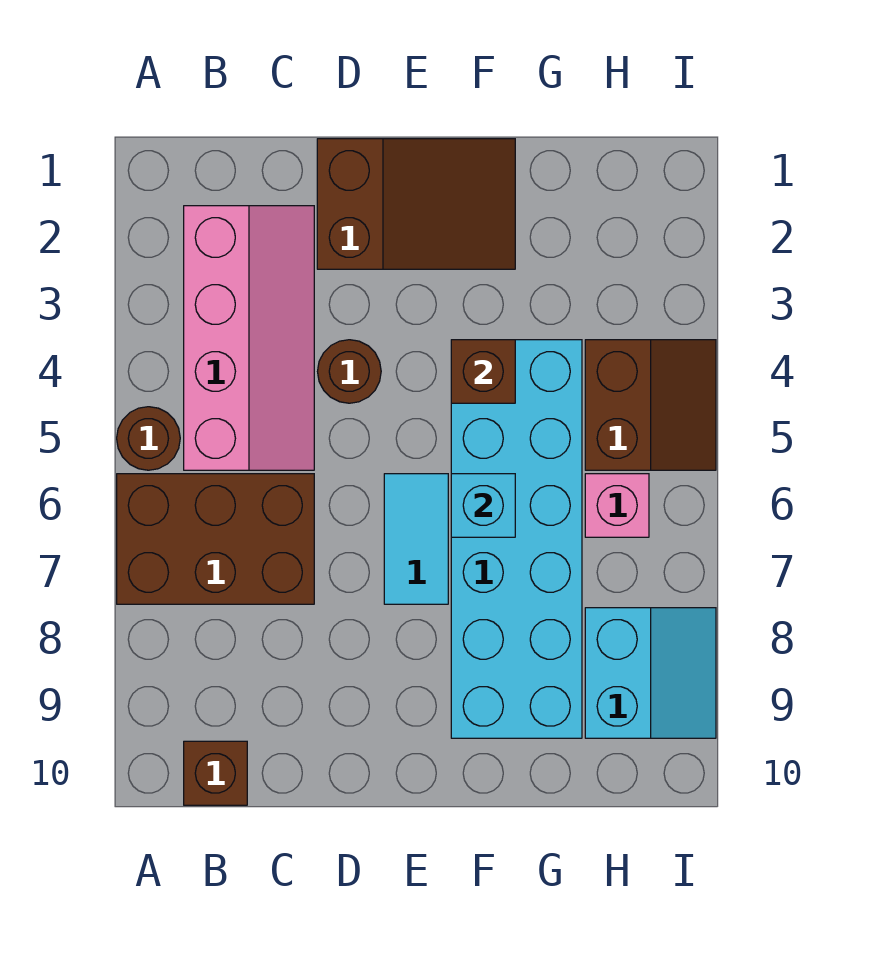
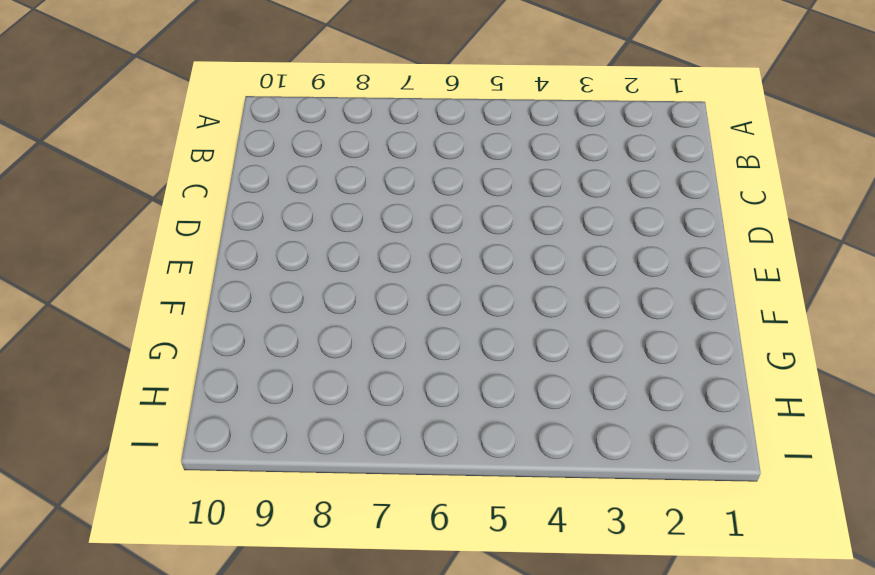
none -> brown 1x1 round brick [117,407,180,470]
none -> brown 2x3 brick [117,474,314,604]
none -> pink 2x4 slope [184,206,314,470]

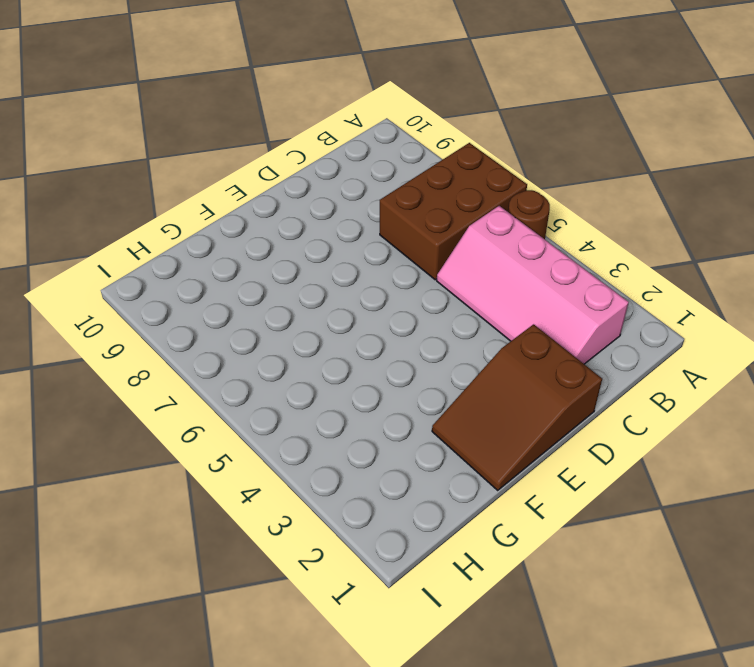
none -> brown 1x1 brick [184,741,247,805]
none -> brown 1x1 round brick [318,340,381,403]
none -> cyan 1x2 tile [384,474,448,604]

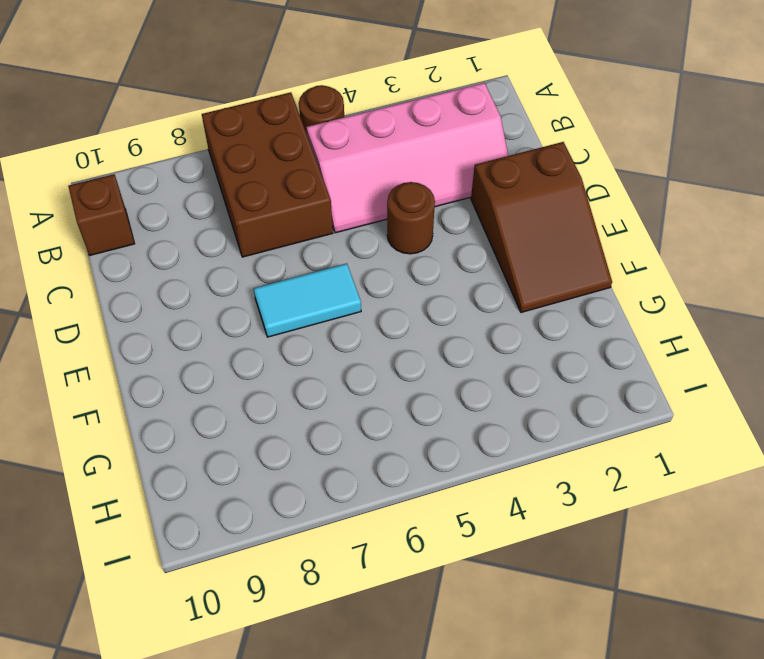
none -> cyan 2x6 brick [451,340,582,738]
none -> brown 2x2 slope [585,340,716,470]
none -> pink 1x1 brick [585,474,649,537]

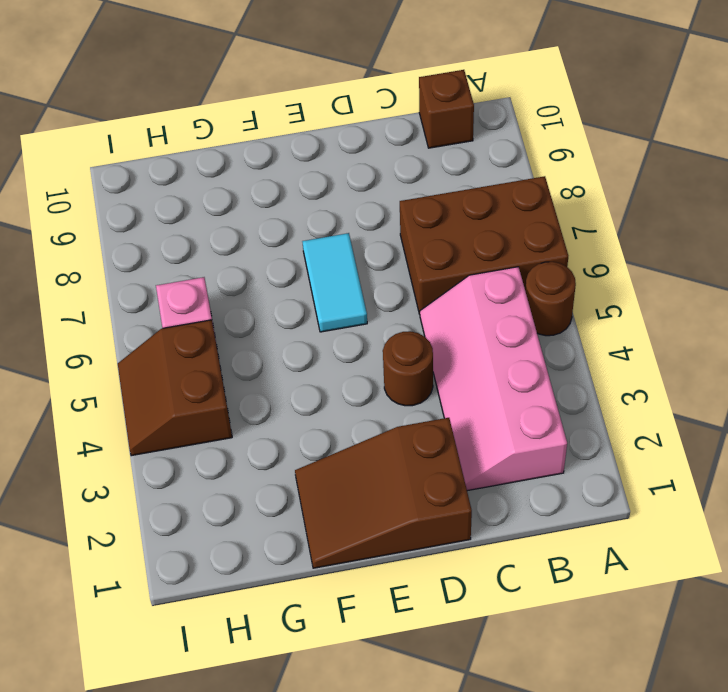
none -> cyan 2x6 brick [451,340,582,738]
none -> cyan 2x2 slope [585,608,716,738]
none -> brown 1x1 brick [451,340,515,403]

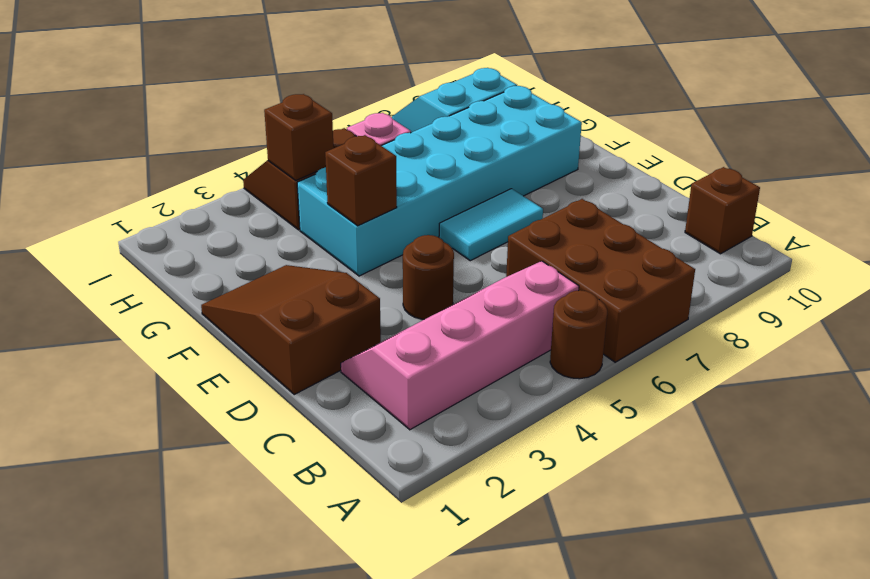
brown 1x1 brick [264,94,334,181] -> none
none -> cyan 1x1 brick [451,474,515,537]

